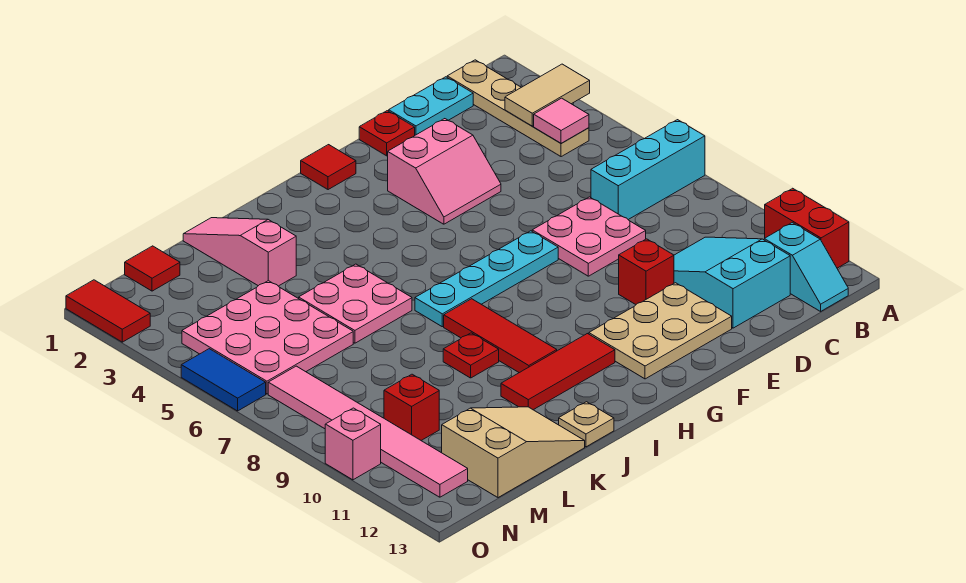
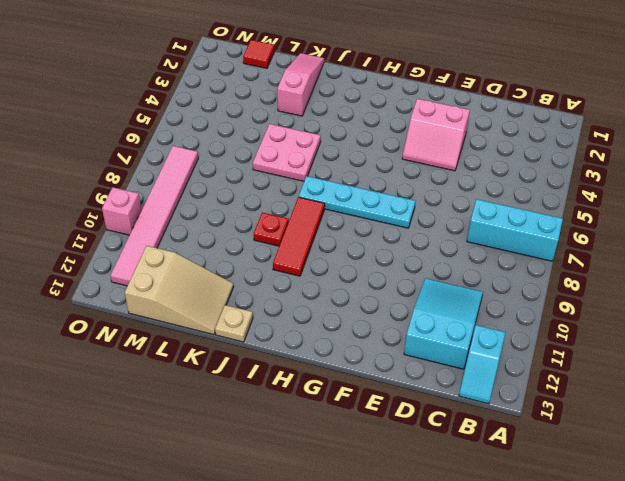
none -> red 1x2 brick [765,188,849,268]
none -> tan 1x4 plate [447,60,589,157]
none -> cyan 1x2 plate [389,77,473,135]

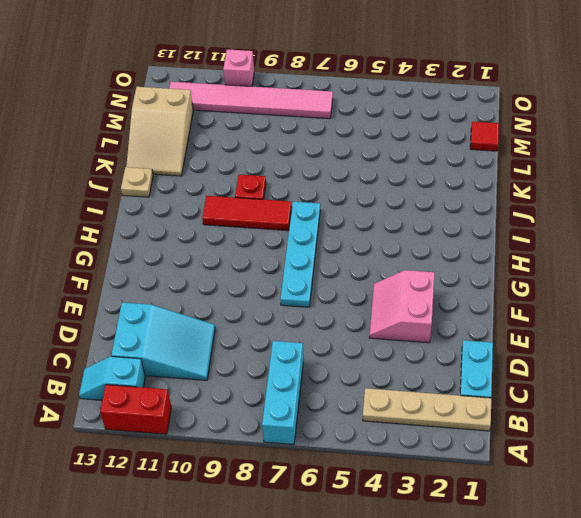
none -> pink 2x2 plate [532,197,646,276]
none -> red 1x1 plate [359,111,415,156]
none -> red 1x1 brick [619,239,674,304]

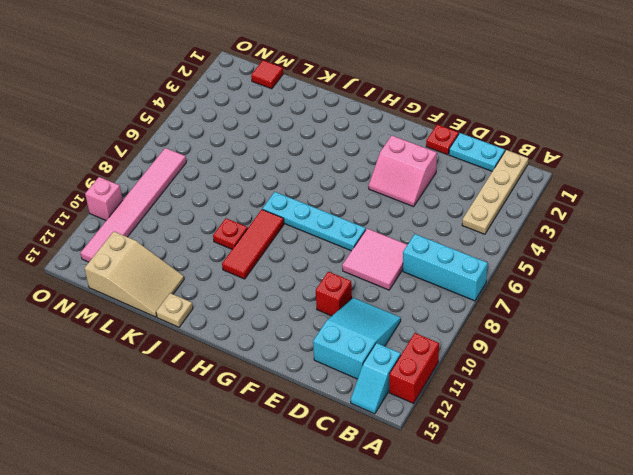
pink 2x2 tile [342,229,407,290] -> pink 2x2 plate [532,197,646,276]
none -> tan 2x3 plate [589,283,732,379]
none -> red 1x1 tile [301,145,356,190]
none -> red 1x3 tile [501,334,615,410]

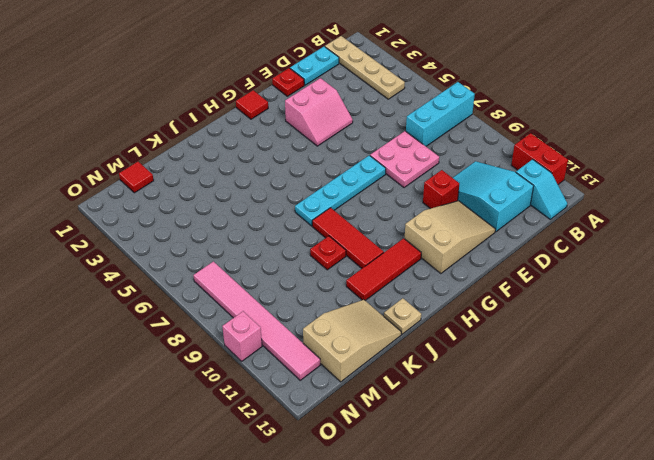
tan 2x3 slope [405,201,495,274] -> tan 2x3 plate [589,283,732,379]
none -> pink 2x2 plate [299,264,412,343]
none -> pink 1x3 slope [183,218,296,286]
none -> pink 3x3 plate [182,281,353,394]

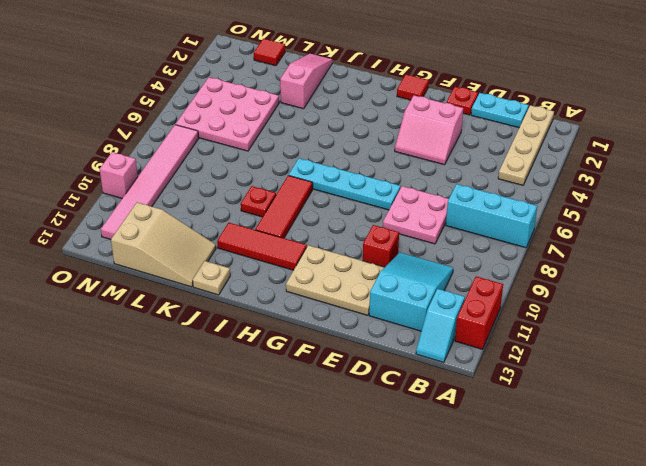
none -> pink 2x2 plate [299,264,412,343]
none -> red 1x1 brick [384,374,439,440]
none -> red 1x2 tile [66,280,150,342]

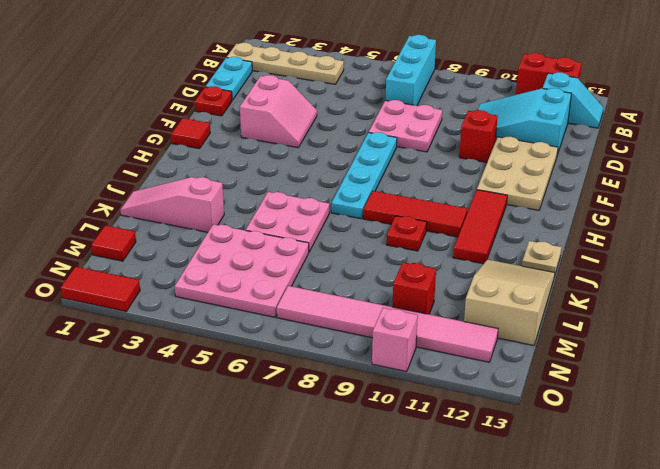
none -> blue 1x2 tile [181,349,266,411]
none -> tan 1x2 tile [505,64,590,126]
none -> pink 1x1 tile [534,98,589,143]

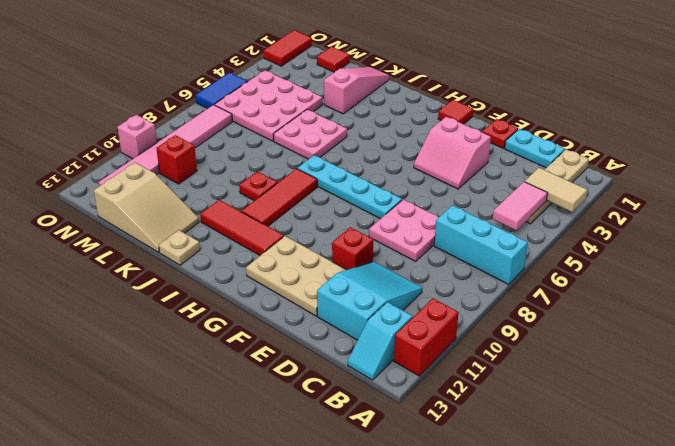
pink 1x2 tile [492,182,547,230] -> pink 1x1 tile [534,98,589,143]

